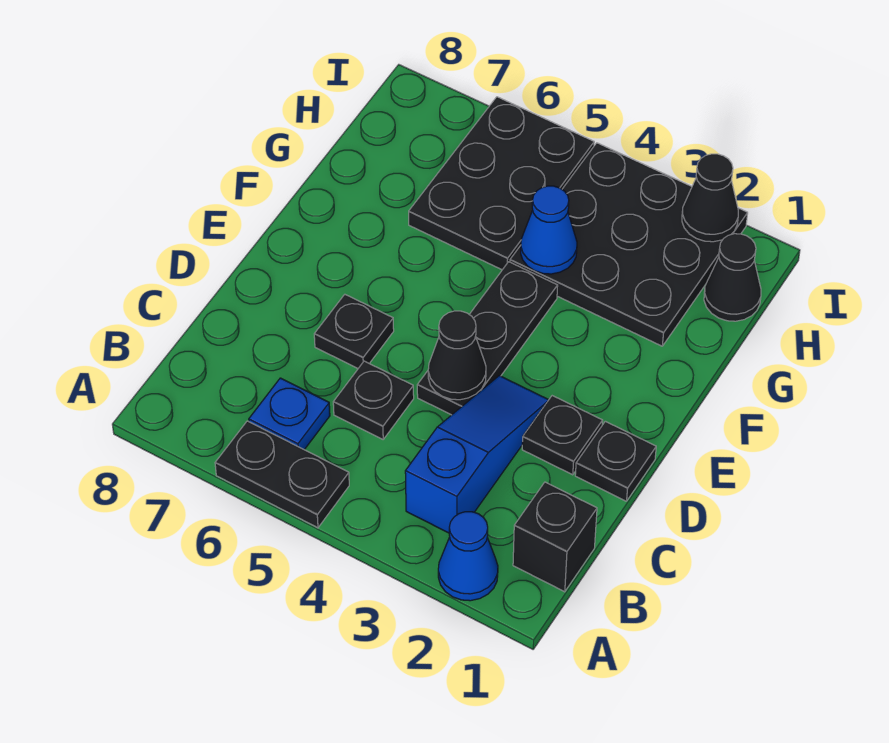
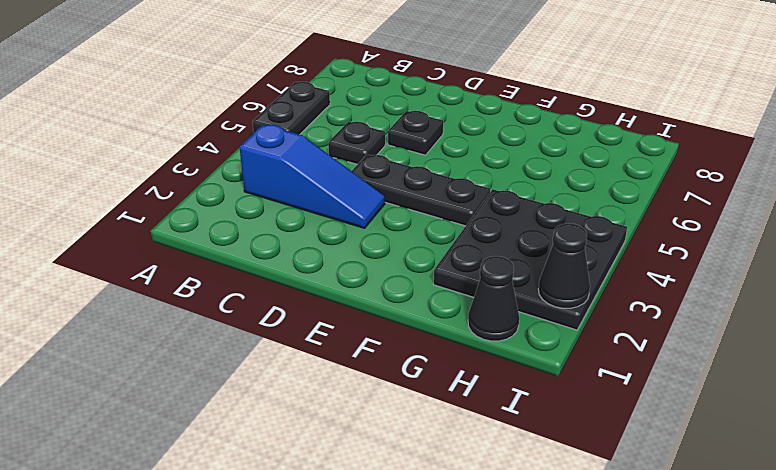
none -> blue 1x1 cone [438,512,498,601]
none -> black 1x1 brick [513,482,597,592]
none -> blue 1x1 plate [249,378,330,450]

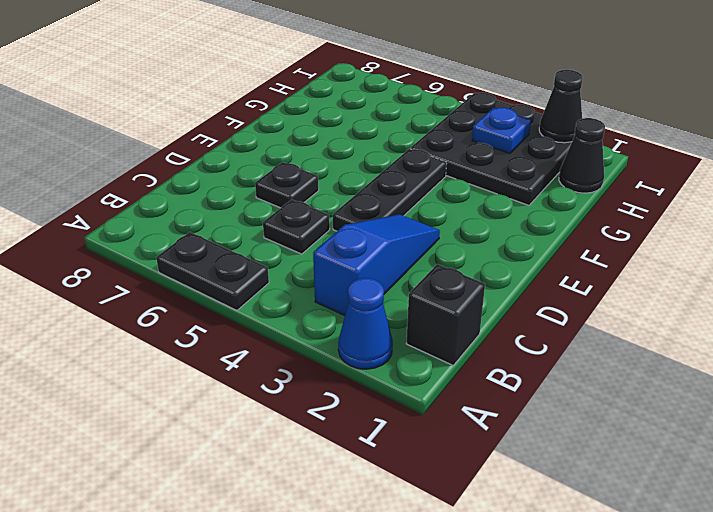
blue 1x1 plate [472,108,531,154] -> blue 1x1 plate moved to [249,378,330,450]
none -> black 1x1 plate [575,421,656,501]
none -> black 1x1 plate [522,396,603,475]
none -> black 2x3 plate [409,97,594,270]

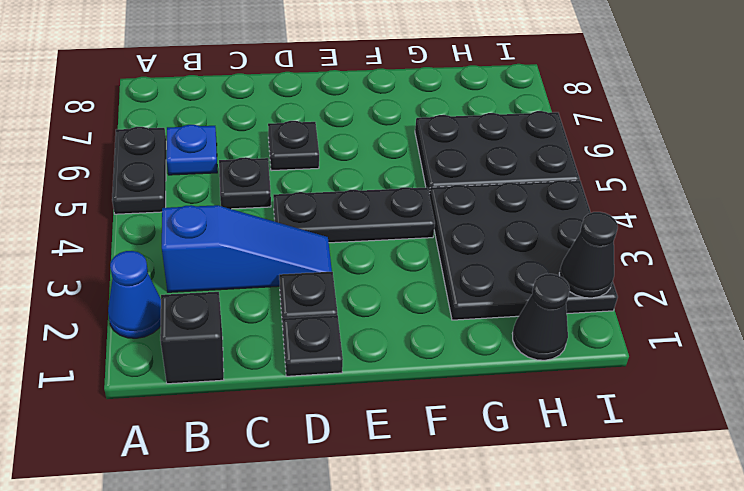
none -> black 1x1 cone [428,311,486,400]
none -> blue 1x1 cone [521,186,577,274]

